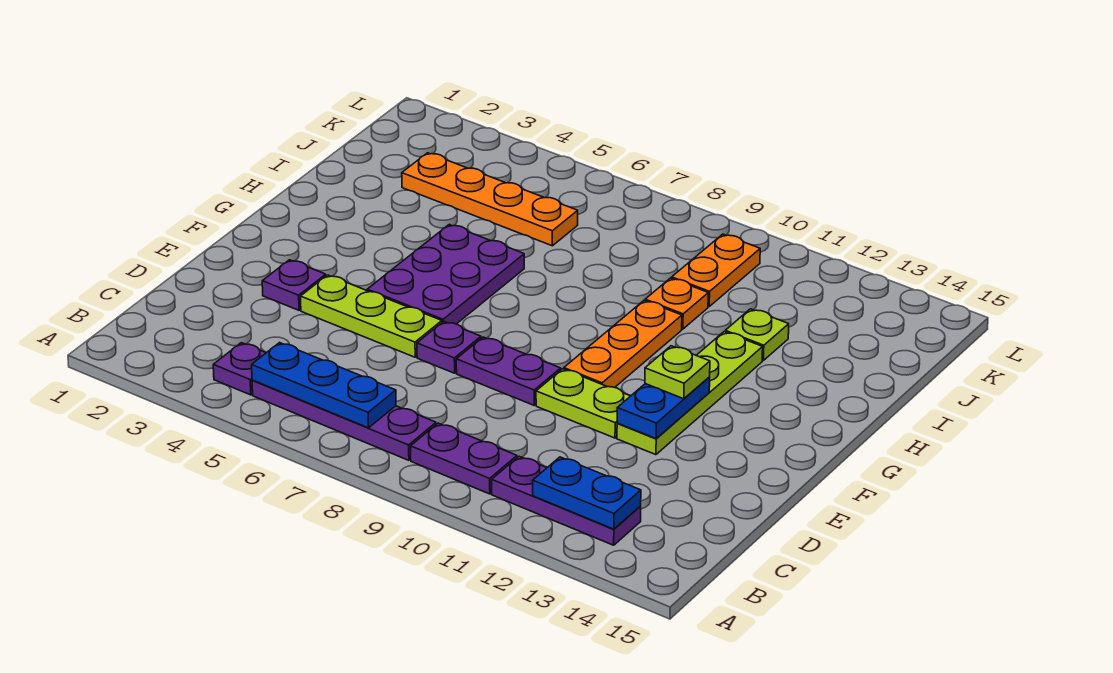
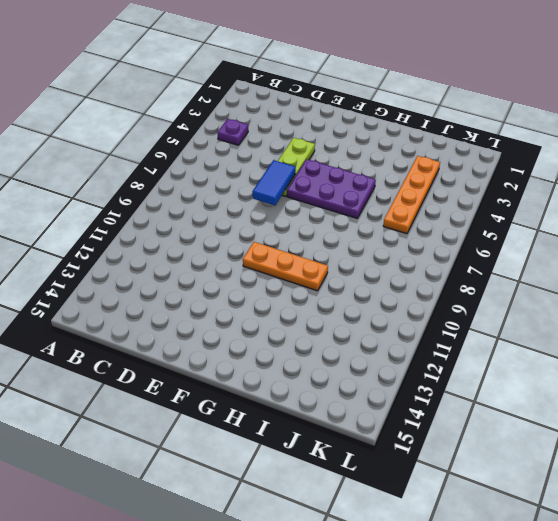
blue 1x2 tile [252,160,296,205] -> none
none -> purple 1x4 plate [252,380,436,460]
none -> purple 1x2 plate [411,423,517,494]
none -> purple 1x3 plate [492,456,641,545]

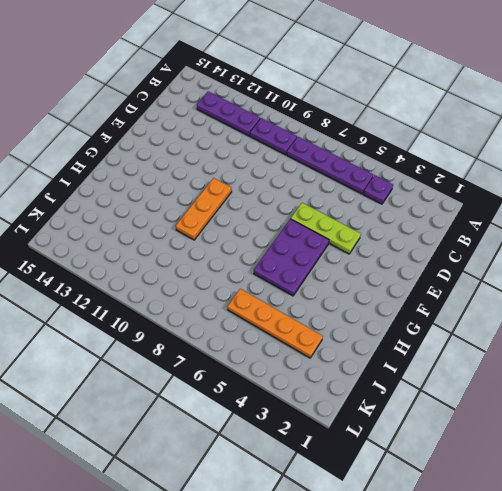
none -> purple 1x1 plate [262,260,326,310]
none -> purple 1x1 plate [417,321,481,373]
none -> purple 1x2 plate [456,337,561,405]

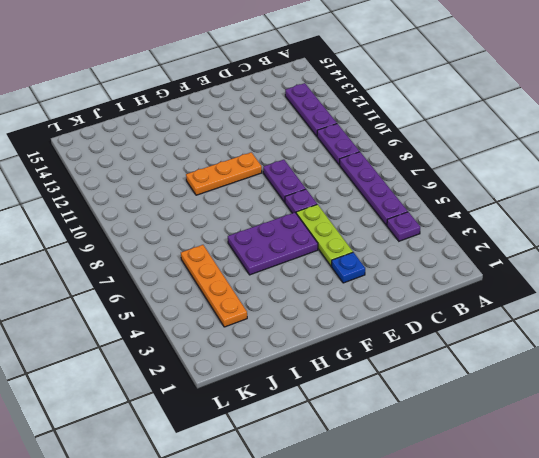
blue 1x1 plate [331,252,365,283] -> purple 1x1 plate [262,260,326,310]
none -> lime 1x2 plate [536,369,630,438]
none -> lime 1x4 plate [617,332,763,455]
none -> orange 1x1 plate [645,278,708,329]

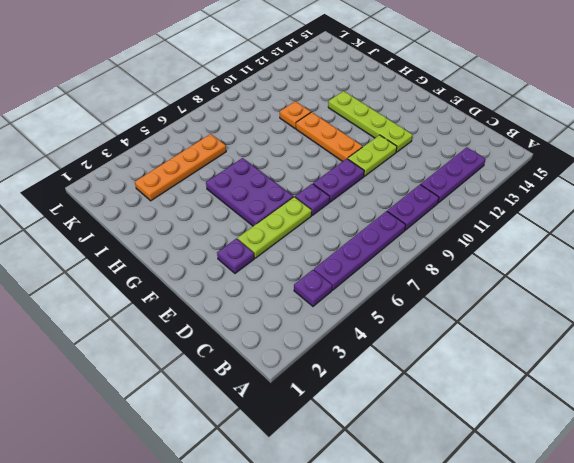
none -> lime 1x1 plate [725,309,789,360]
none -> orange 1x2 plate [672,234,760,306]
none -> blue 1x3 plate [252,343,396,428]

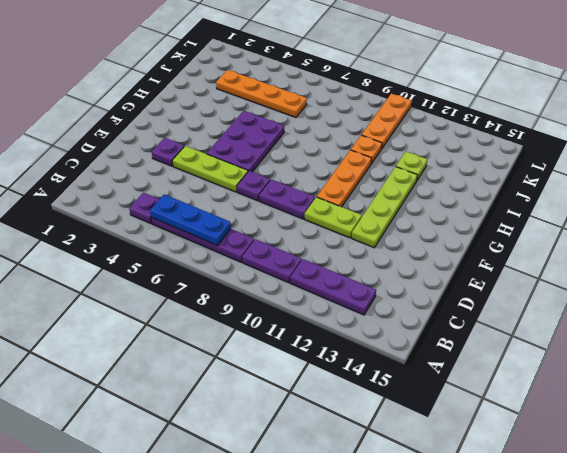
orange 1x3 plate [362,94,411,149] -> orange 1x2 plate [672,234,760,306]
none -> blue 1x2 plate [533,457,641,529]
none -> blue 1x2 plate [617,377,710,439]
none -> lime 1x1 plate [645,346,710,399]

